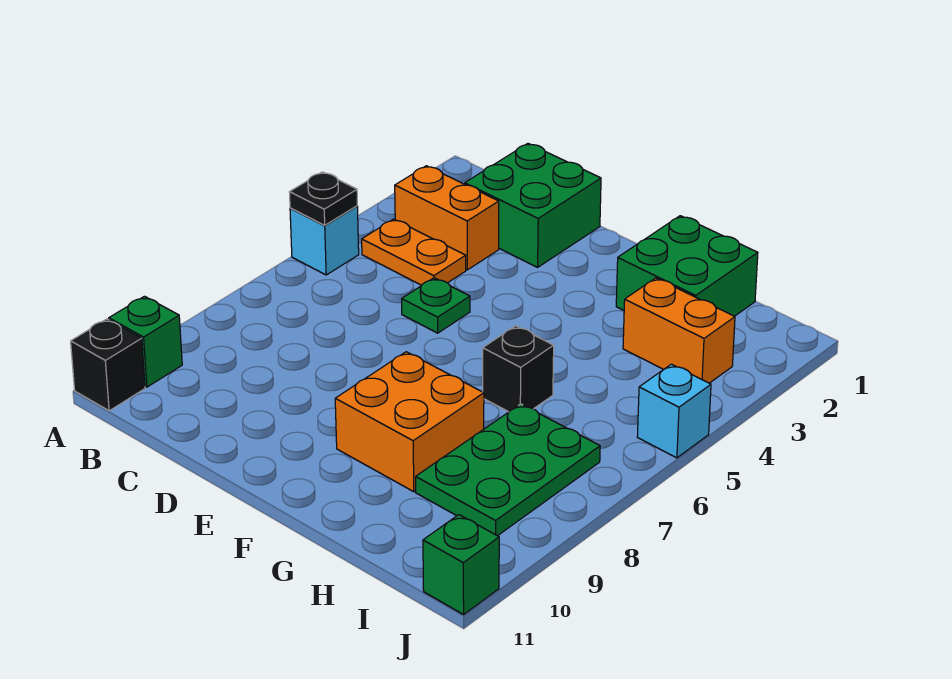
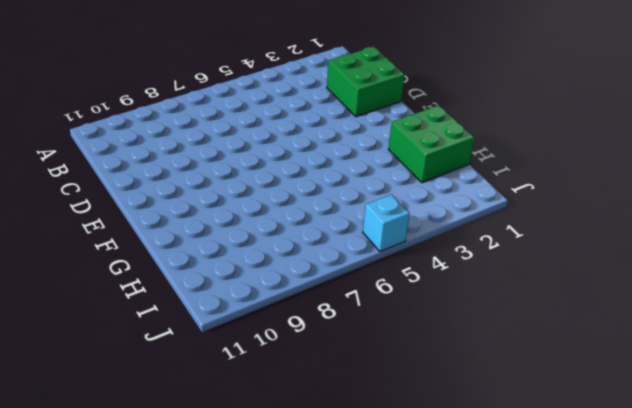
none -> cyan 1x1 brick [290,206,359,275]
none -> green 1x1 brick [109,296,182,387]
none -> black 1x1 brick [71,319,145,411]

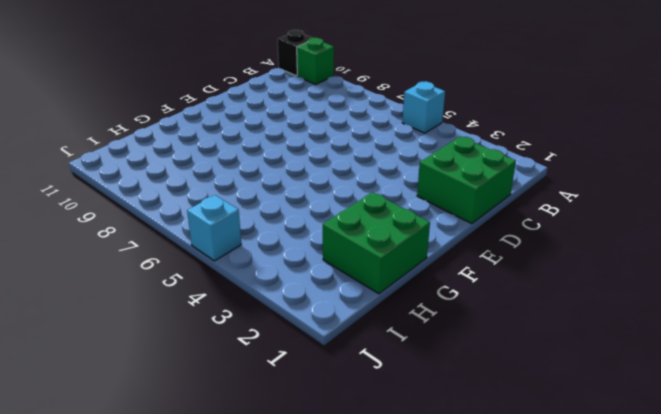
none -> orange 1x2 brick [395,166,499,270]
none -> orange 1x2 plate [362,219,466,285]
none -> green 1x1 plate [402,278,470,333]

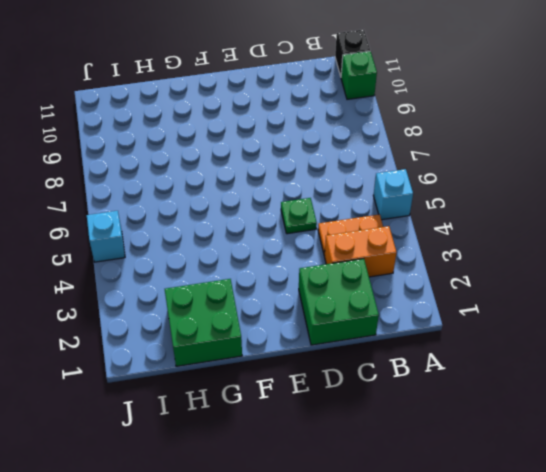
none -> orange 2x2 brick [335,352,484,492]
none -> black 1x1 brick [483,326,554,412]
none -> orange 1x2 brick [623,278,735,383]

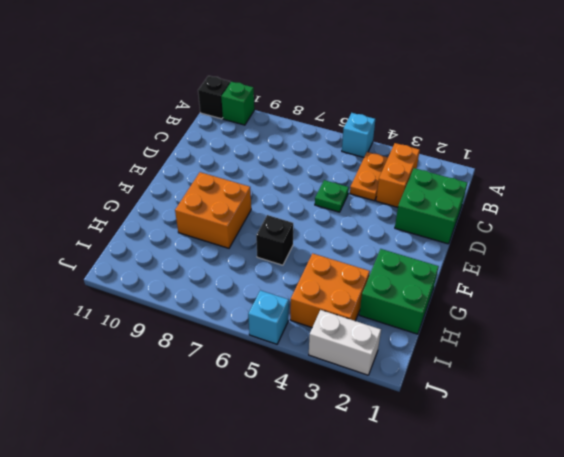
orange 2x2 brick [290,253,370,327] -> orange 1x2 brick [623,278,735,383]
white 1x2 brick [309,310,381,375] -> none
none -> green 2x3 plate [416,404,600,536]
none -> green 1x1 brick [423,515,499,615]
none -> black 1x1 plate [289,172,357,225]

